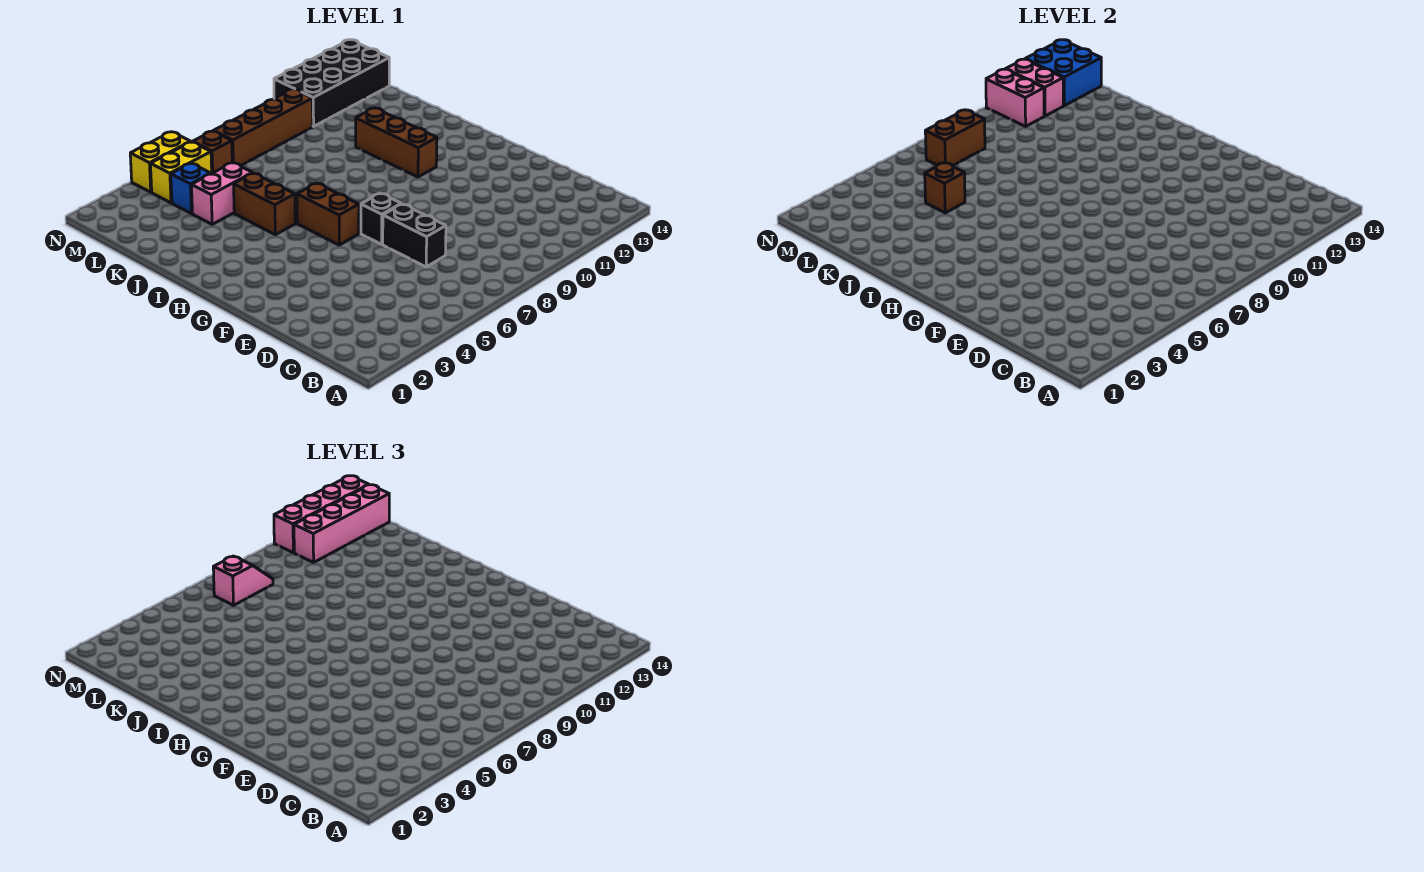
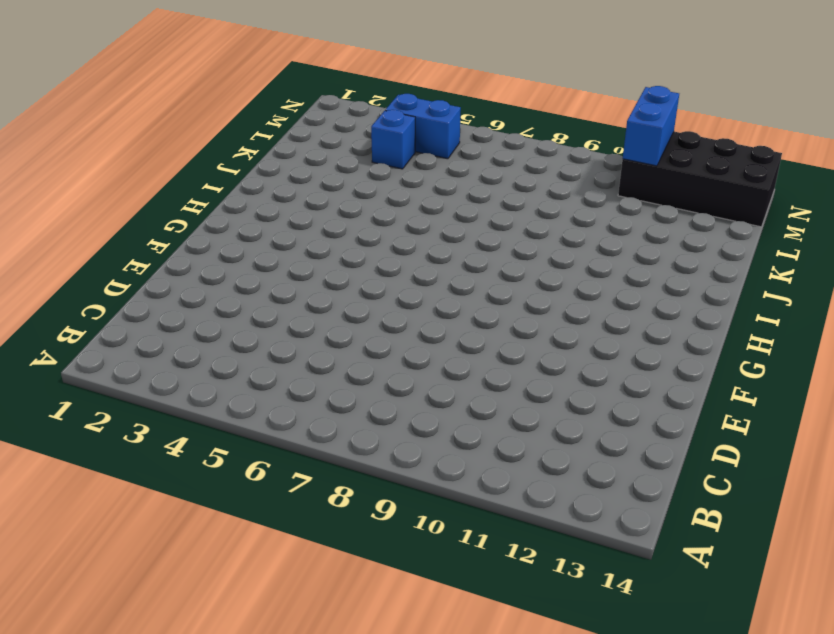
blue 1x2 brick [385,94,461,159] -> yellow 1x2 brick [150,142,212,203]
blue 1x2 brick [623,86,679,166] -> pink 1x2 brick [986,69,1044,126]
none -> black 1x2 brick [383,204,446,267]
none -> black 1x1 brick [361,193,401,244]
none -> brown 1x2 brick [297,183,359,245]

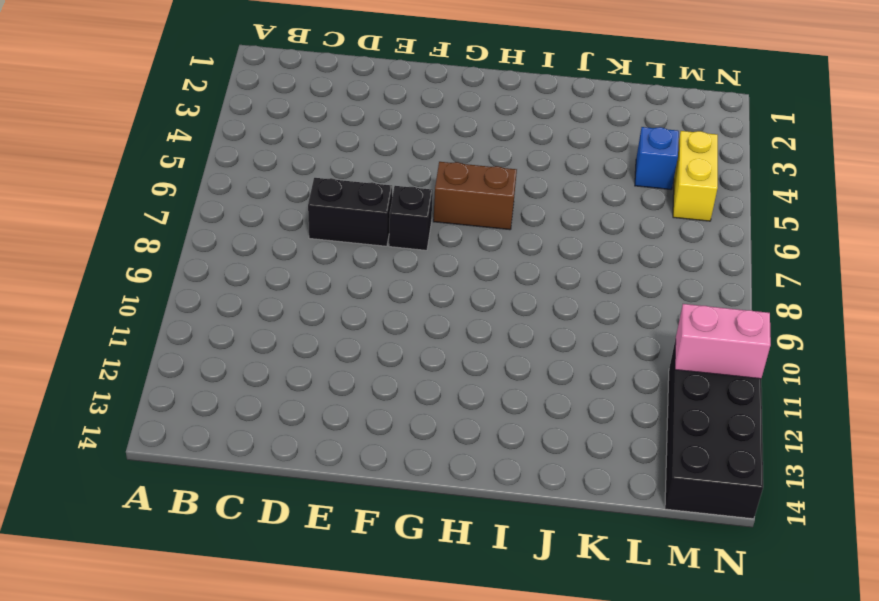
none -> brown 1x3 brick [356,108,437,177]
none -> brown 1x2 brick [234,173,295,235]
none -> pink 1x2 brick [192,163,252,224]

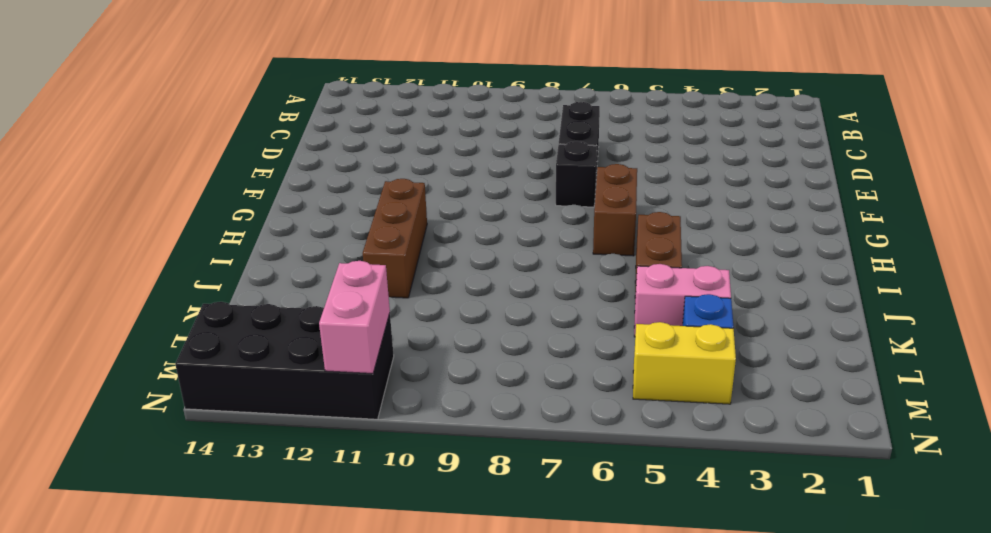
none -> brown 1x1 brick [193,131,232,173]
none -> brown 1x4 brick [214,89,313,166]
none -> yellow 1x2 brick [130,132,190,192]

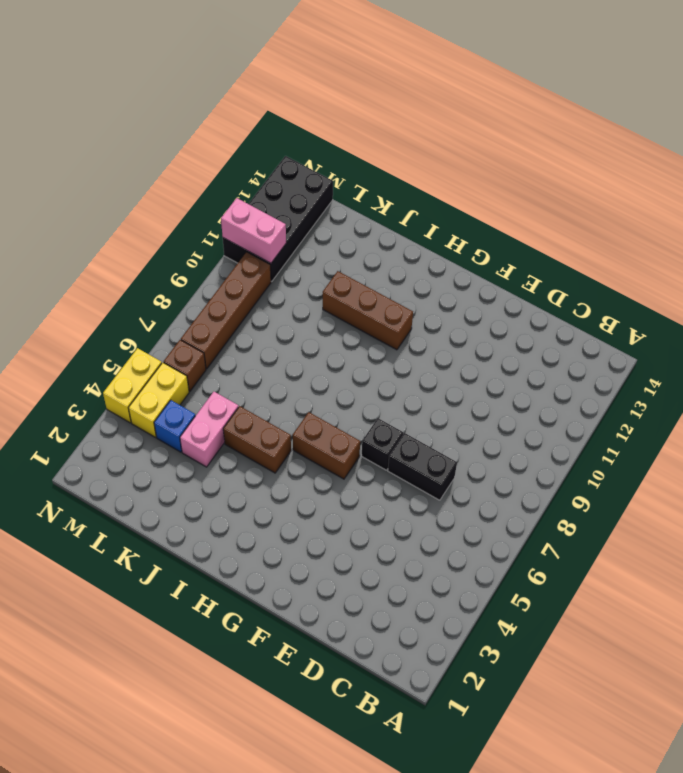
none -> brown 1x1 brick [925,163,965,213]
none -> brown 1x2 brick [925,110,985,166]
none -> pink 1x2 brick [1006,59,1063,116]

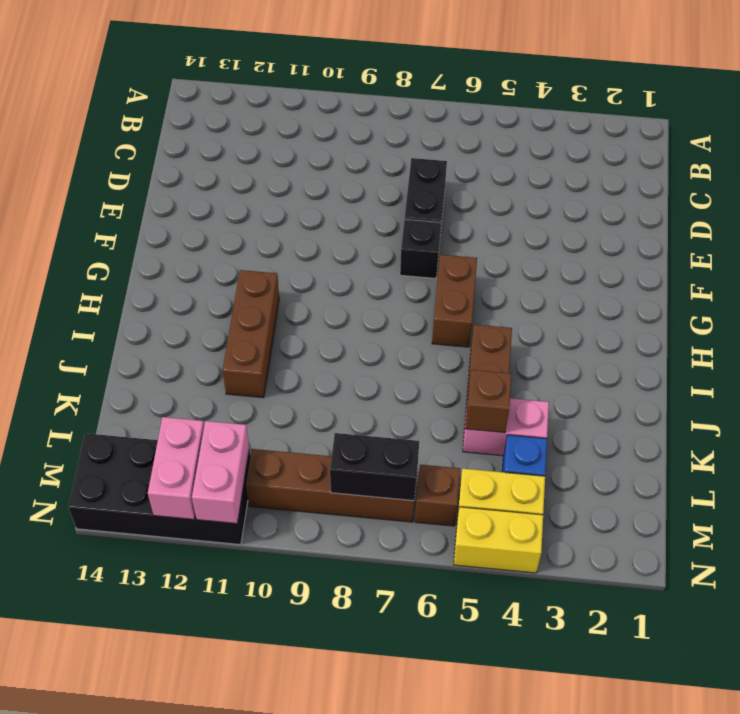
black 1x2 brick [330,433,419,501] -> brown 1x2 brick [925,110,985,166]
none -> blue 2x2 brick [1025,40,1101,106]
none -> pink 1x2 slope [213,556,273,605]
none -> pink 1x4 brick [294,485,389,562]

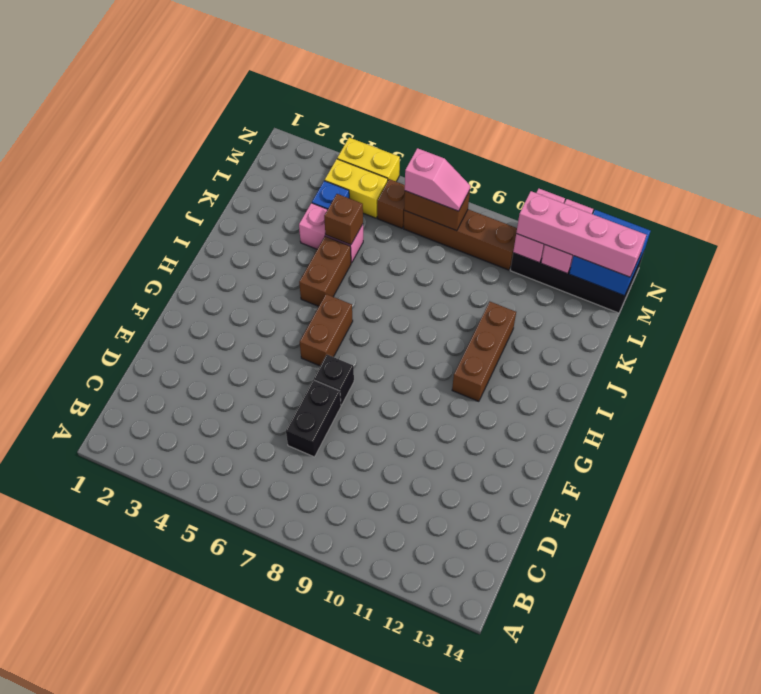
none -> pink 1x4 brick [274,476,369,553]

